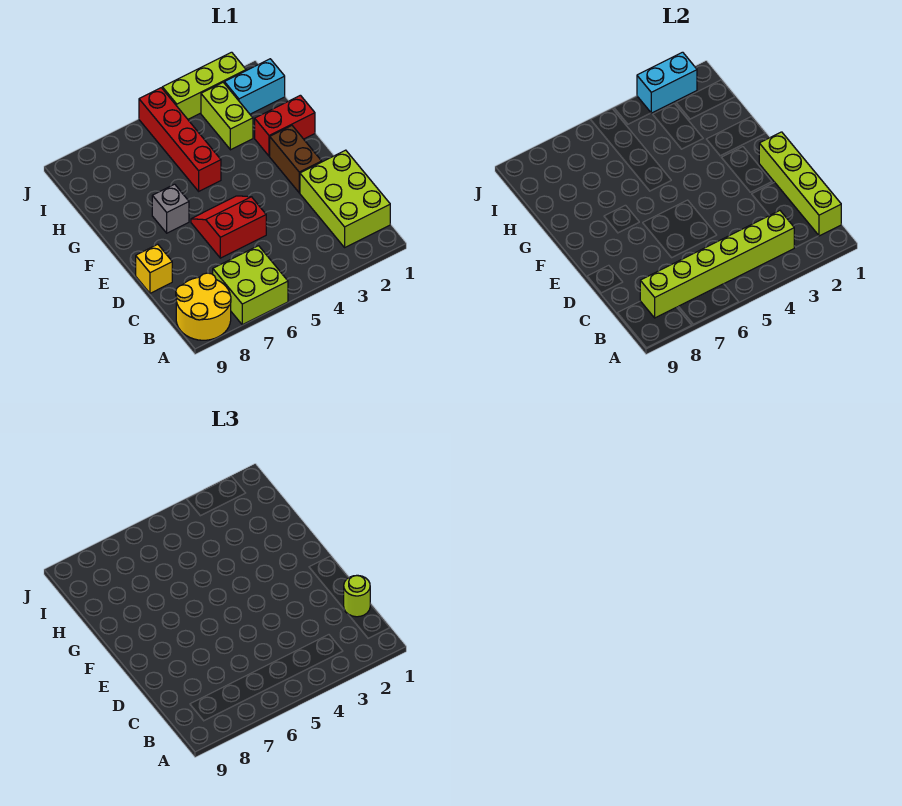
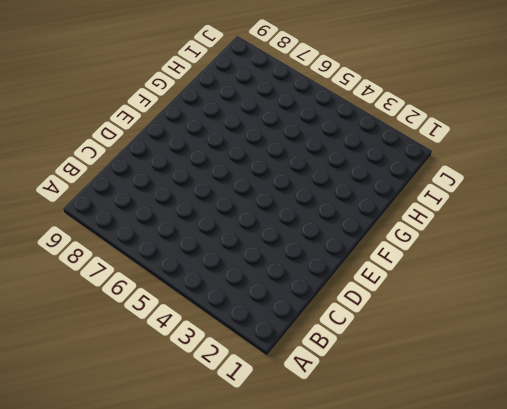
none -> lime 2x2 brick [213,246,288,325]
none -> yellow 2x2 round brick [176,273,231,340]
none -> lime 2x3 brick [300,150,390,247]

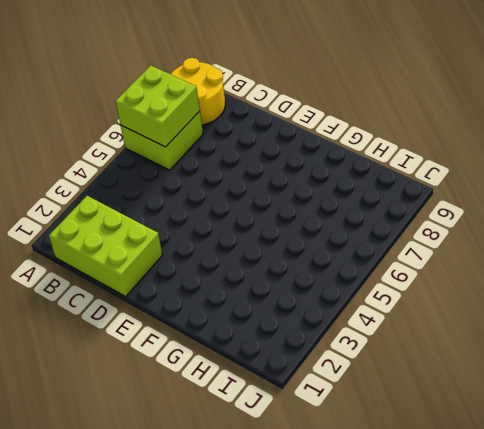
lime 2x2 brick [115,65,200,147] -> lime 1x6 brick [640,211,794,318]
none -> red 2x2 slope [191,196,266,258]
none -> yellow 1x1 brick [136,244,172,293]
none -> brown 1x2 brick [270,126,322,193]

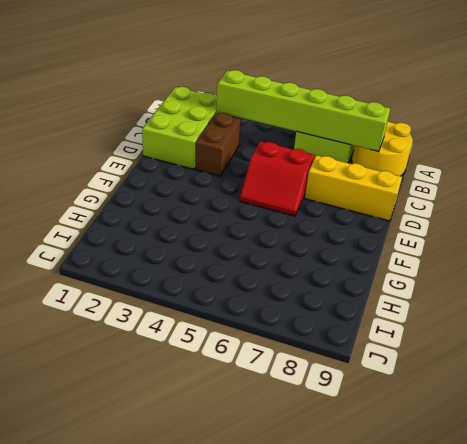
brown 1x2 brick [195,113,241,176] -> brown 1x2 brick moved to [270,126,322,193]
yellow 1x3 brick [305,155,402,221] -> yellow 1x1 brick [136,244,172,293]
none -> grey 1x1 brick [152,184,189,233]
none -> red 1x2 brick [255,95,315,156]
none -> red 1x4 brick [139,88,221,191]

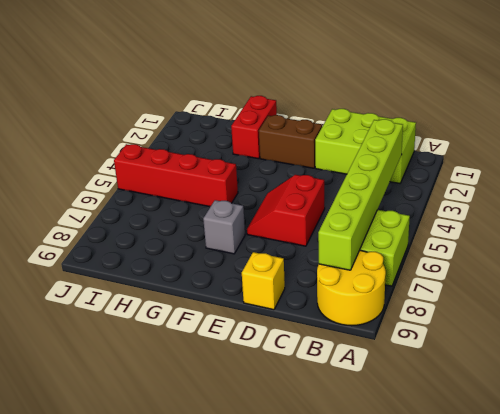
none -> lime 1x2 brick [201,82,253,150]
none -> cyan 1x2 brick [225,59,285,114]
none -> lime 1x3 brick [162,52,246,119]

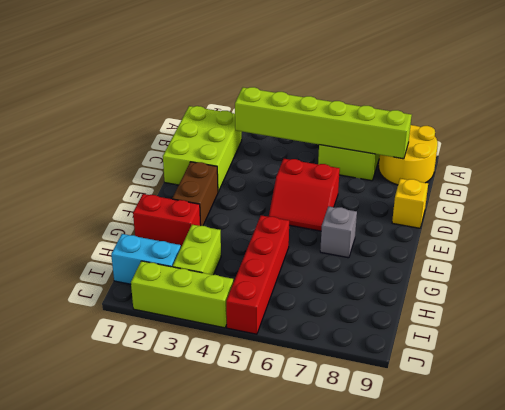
none -> lime 1x4 brick [759,132,841,236]
none -> cyan 1x2 brick [637,52,697,113]
none -> lime 1x1 round brick [344,575,370,617]

